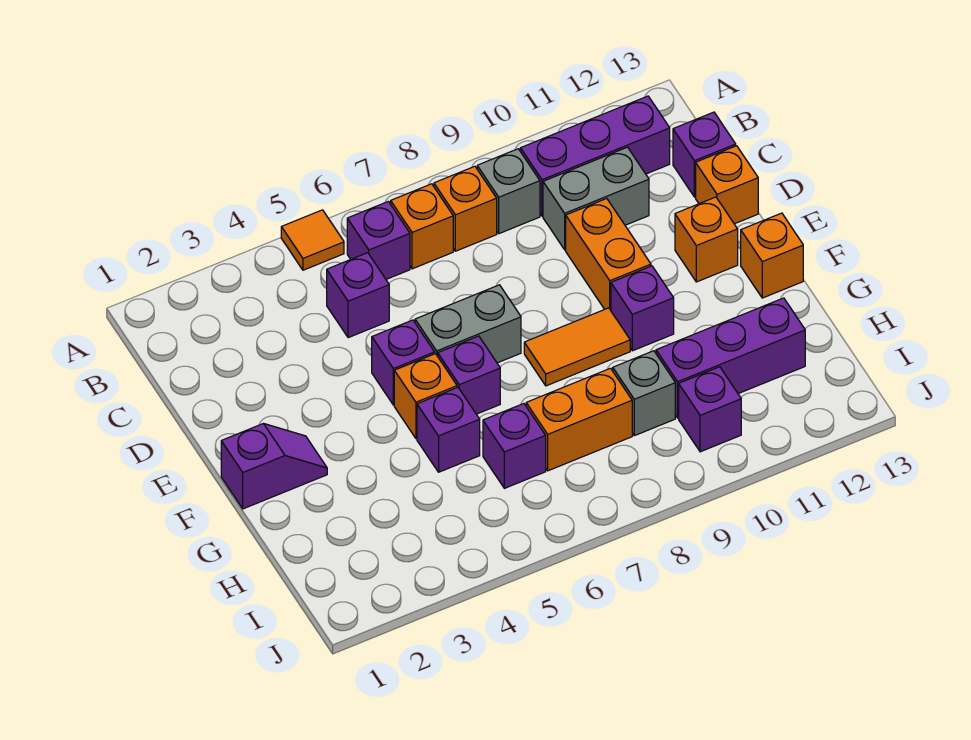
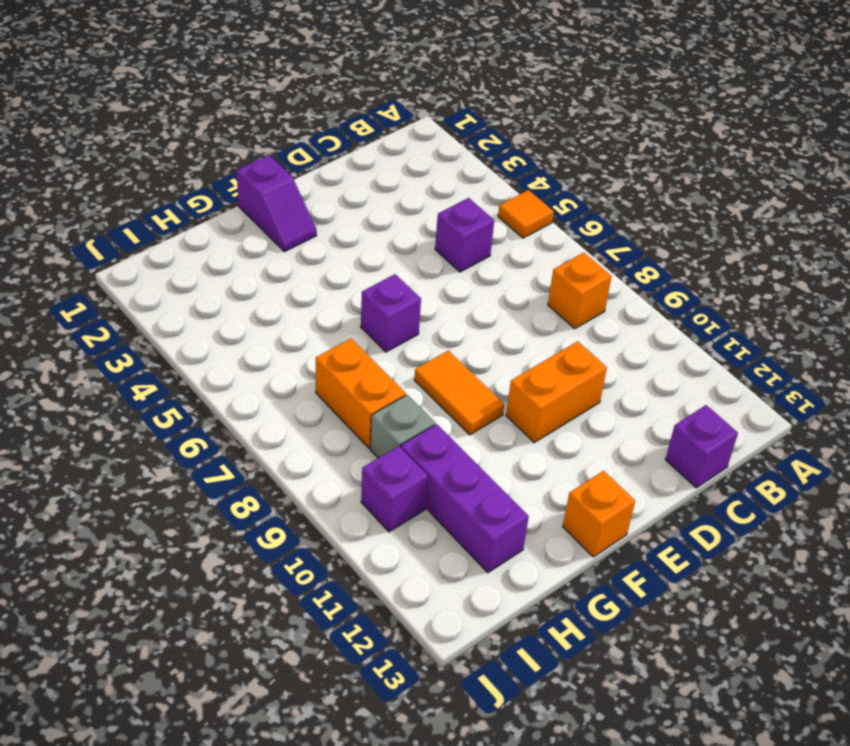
none -> purple 1x1 brick [347,201,410,279]
none -> orange 1x1 brick [391,184,453,269]
none -> grey 1x1 brick [477,149,540,234]

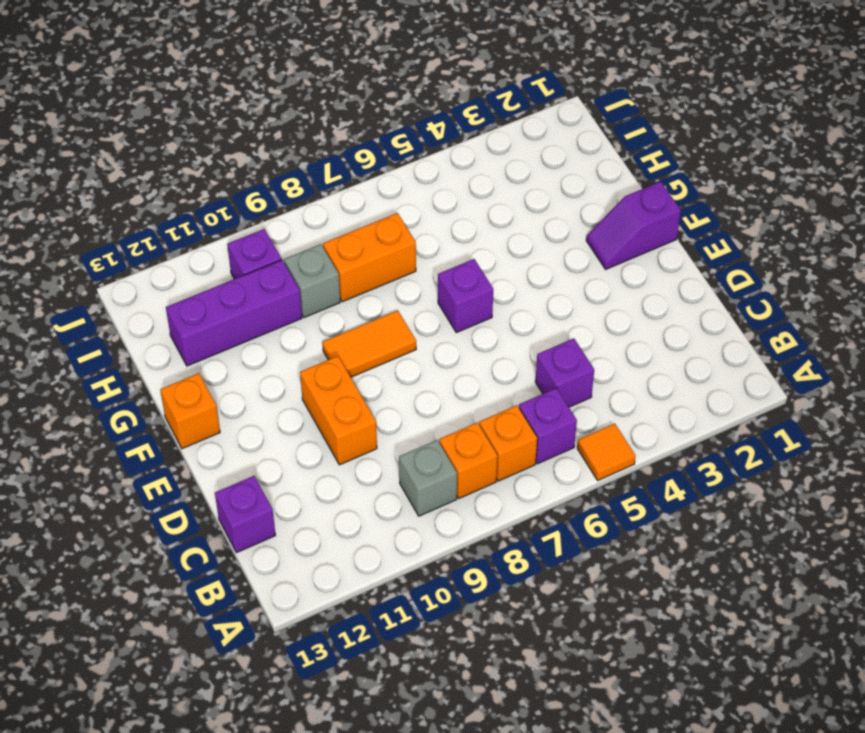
none -> purple 1x3 brick [520,96,670,216]
none -> grey 1x2 brick [543,147,649,250]
none -> orange 1x1 brick [696,146,758,224]

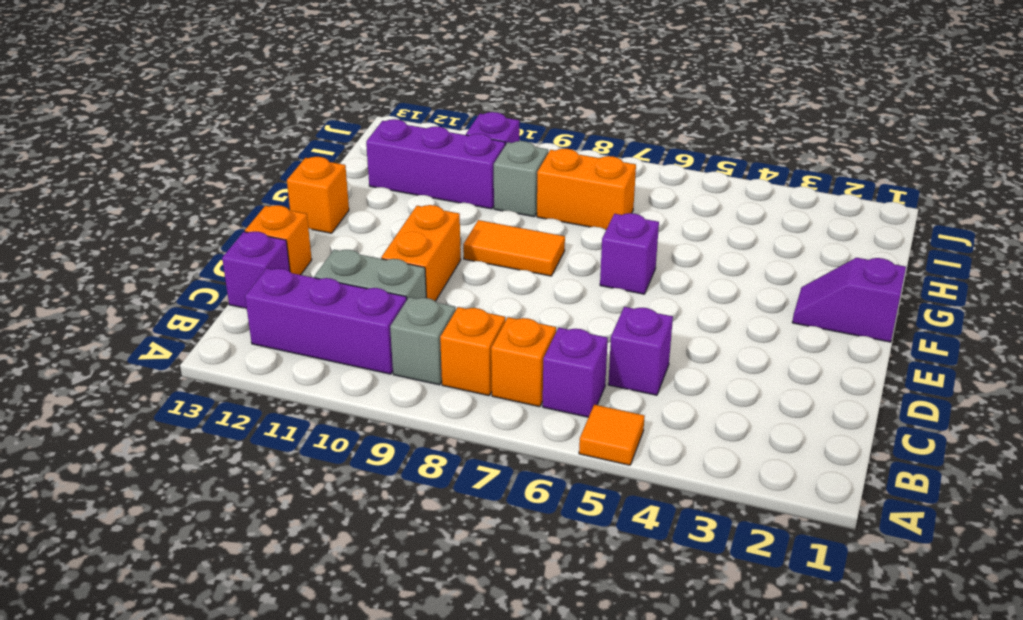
none -> purple 1x1 brick [372,320,435,405]
none -> grey 1x2 brick [415,285,521,363]
none -> orange 1x1 brick [675,197,738,282]

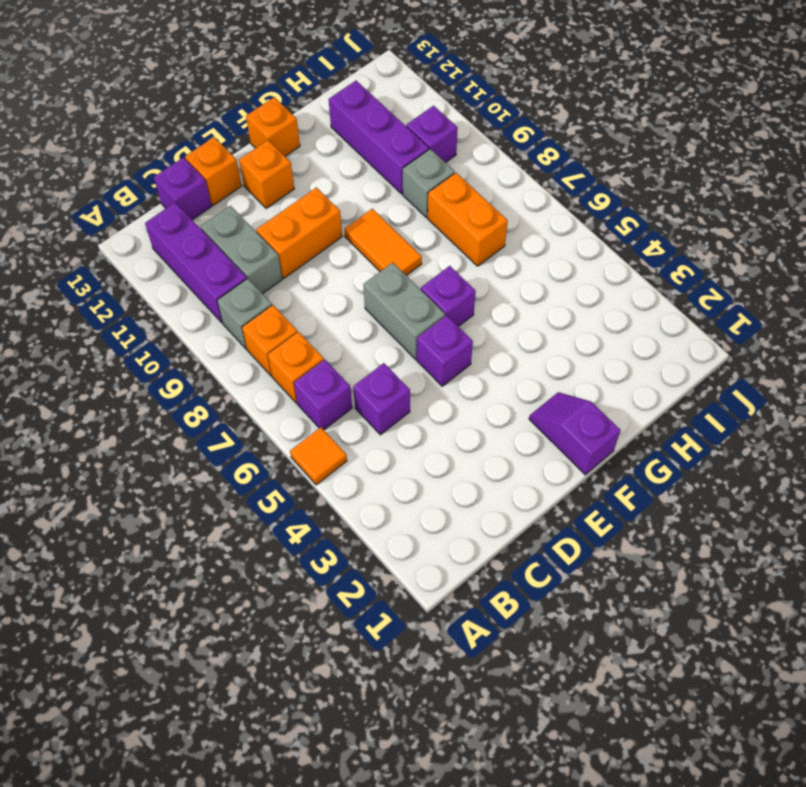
none -> orange 1x1 brick [394,354,457,439]
none -> purple 1x1 brick [611,266,674,351]
none -> purple 1x1 brick [417,388,480,472]

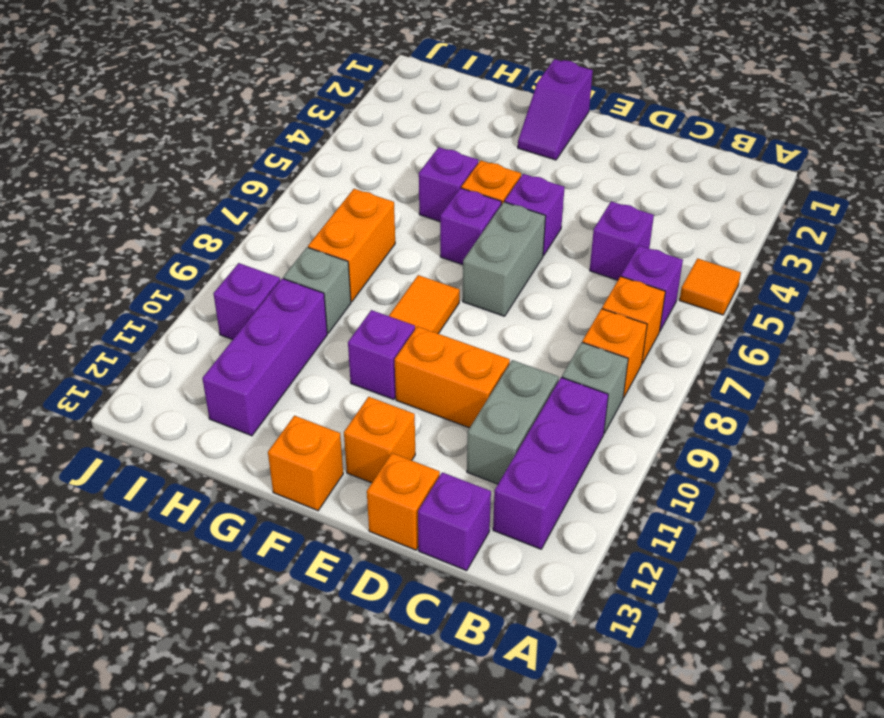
none -> purple 1x1 brick [483,404,546,488]

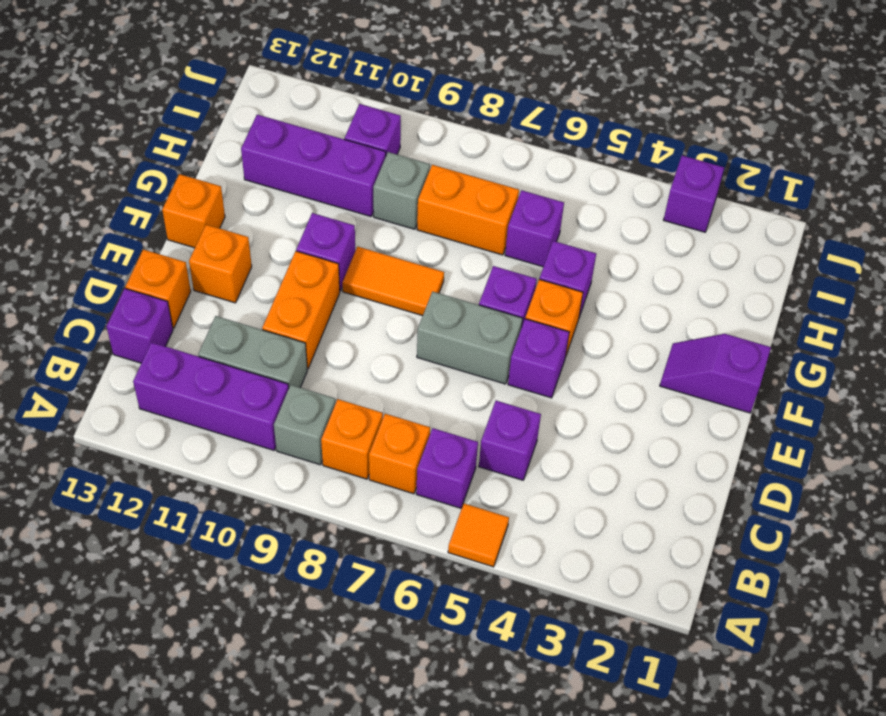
purple 1x1 brick [664,156,724,232] -> none

